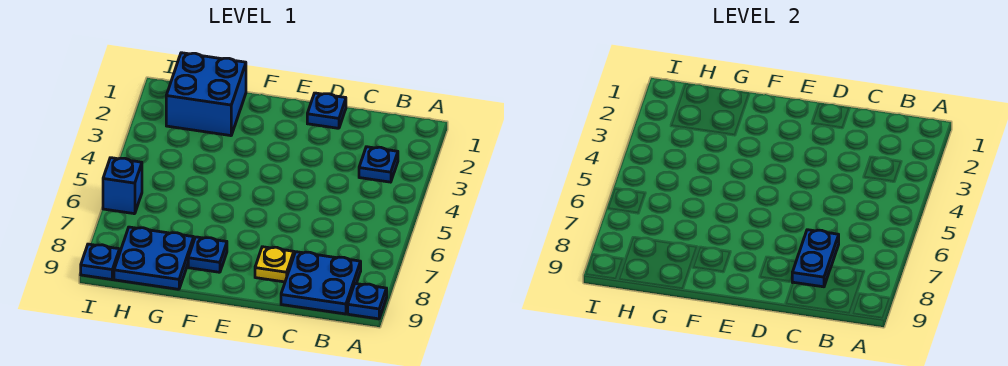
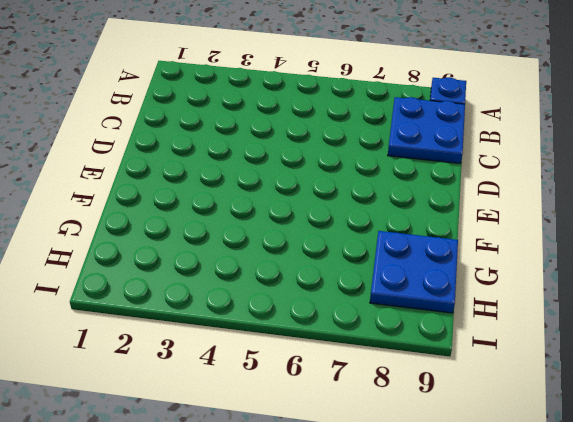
none -> blue 1x1 plate [359,147,398,182]
none -> blue 1x1 plate [307,93,346,128]

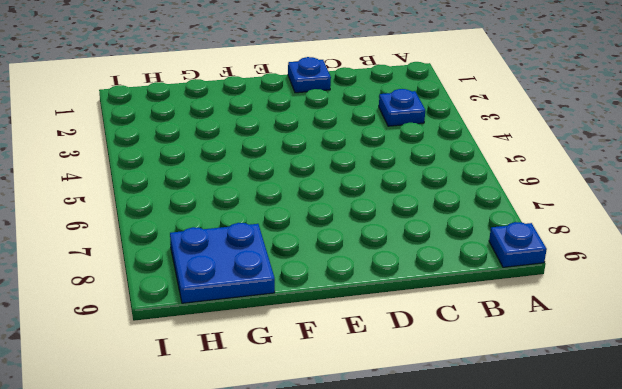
none -> blue 2x2 plate [281,252,361,314]
none -> yellow 1x1 plate [255,247,294,282]

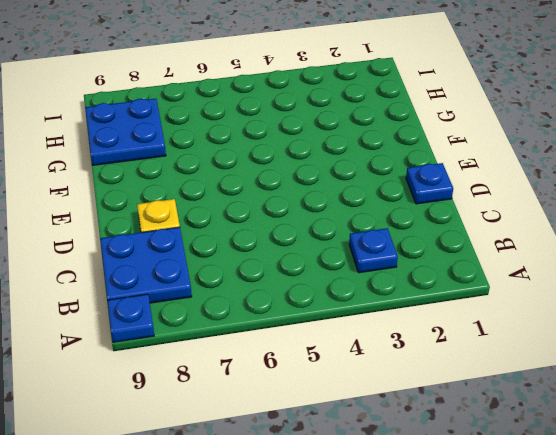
none -> blue 1x1 plate [188,237,227,272]
none -> blue 2x2 brick [166,53,246,136]

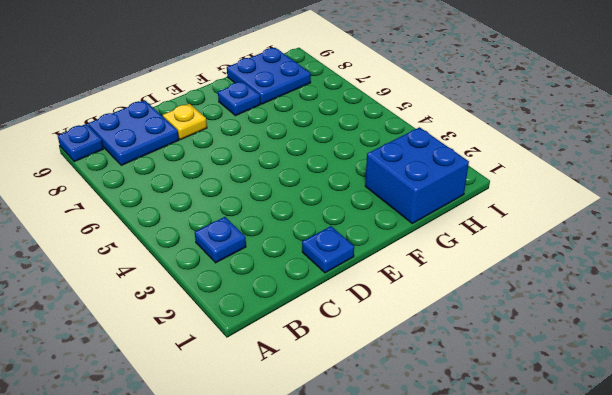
none -> blue 1x1 brick [103,158,142,214]
none -> blue 1x1 plate [81,244,120,280]

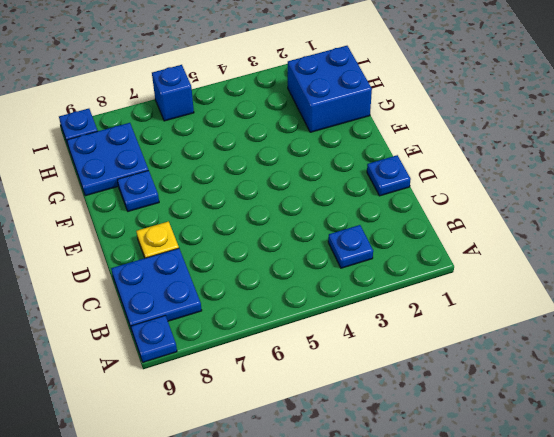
none -> blue 1x2 plate [792,230,839,287]

